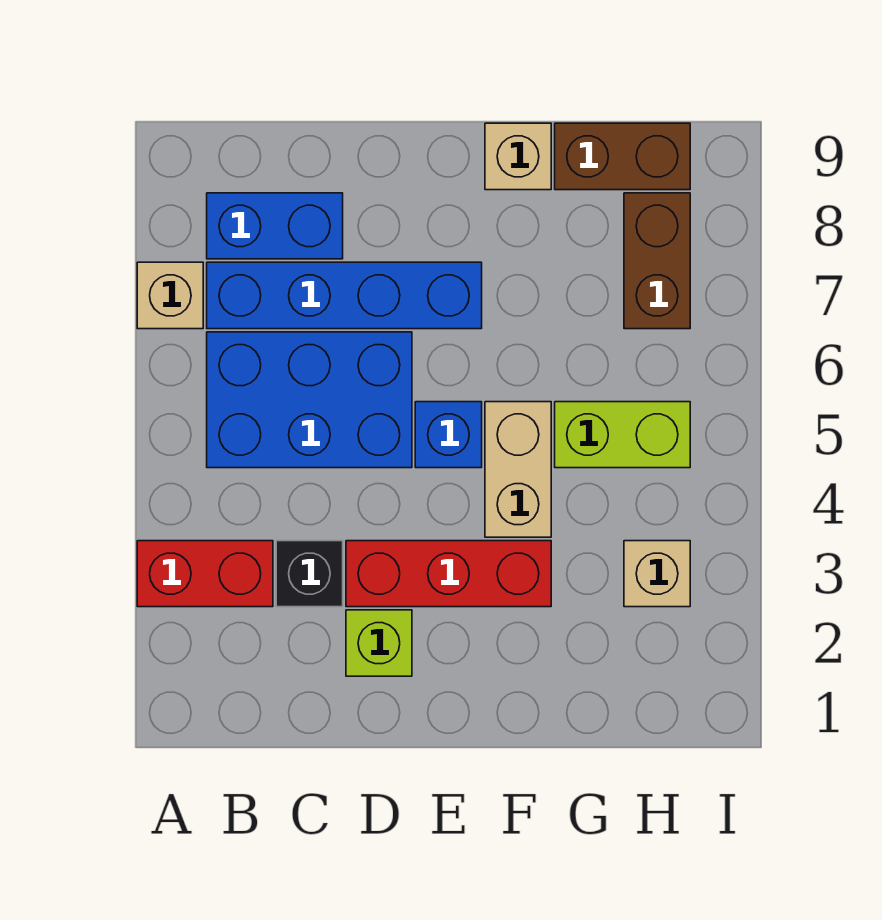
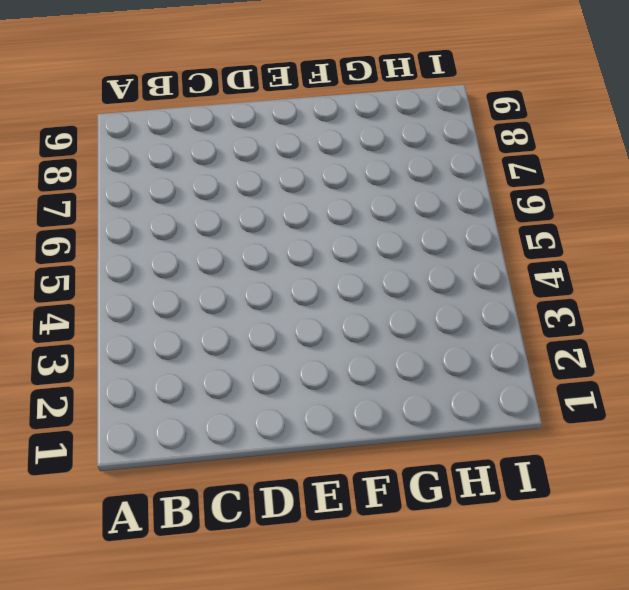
none -> red 1x2 brick [137,541,273,607]
none -> tan 1x1 brick [137,262,203,329]
none -> blue 2x3 brick [207,332,412,468]

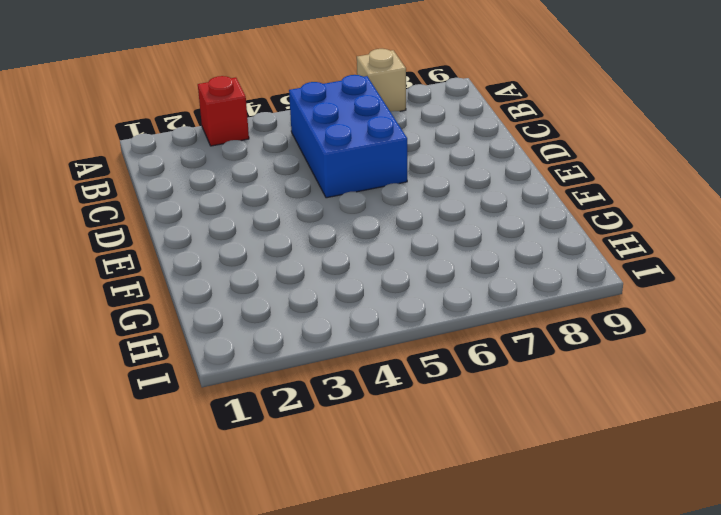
red 1x1 brick [198,76,249,146] -> red 1x2 brick [137,541,273,607]
none -> blue 1x4 brick [207,262,482,329]
none -> blue 1x2 brick [207,193,343,259]
none -> black 1x1 brick [276,541,343,607]

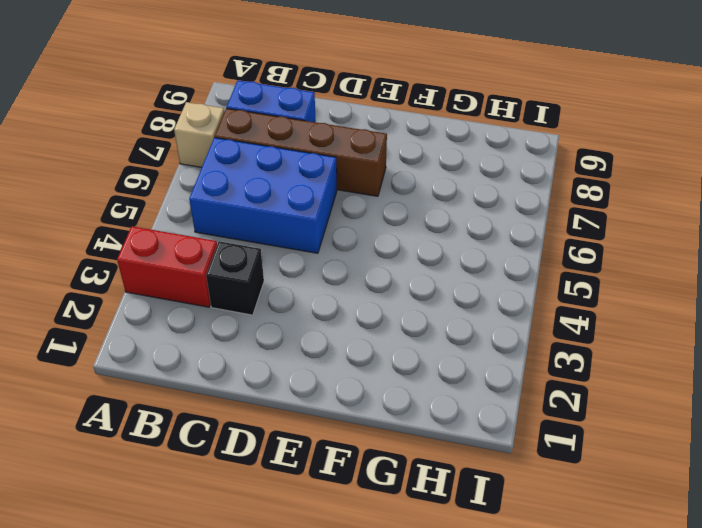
brown 1x4 brick [215,108,387,196] -> blue 1x4 brick [207,262,482,329]
none -> lime 1x1 brick [346,610,412,676]
none -> red 1x3 brick [346,541,551,607]
none -> blue 1x1 brick [415,402,482,468]

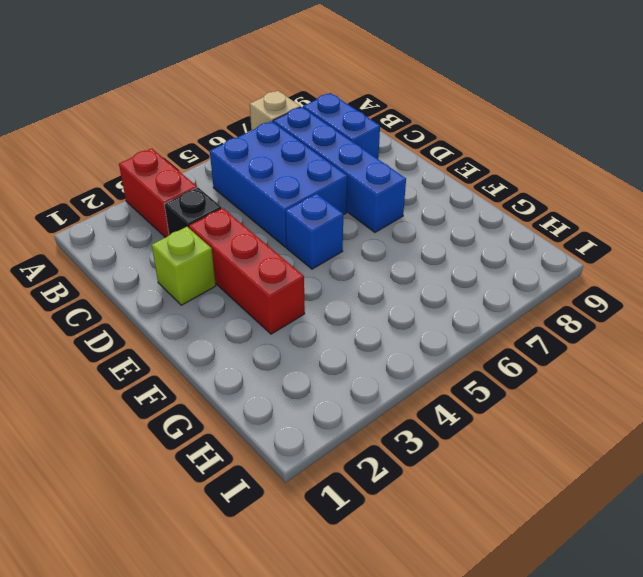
none -> tan 1x2 brick [485,402,551,537]
none -> tan 1x1 brick [485,123,551,190]
none -> lime 1x2 brick [555,402,690,468]

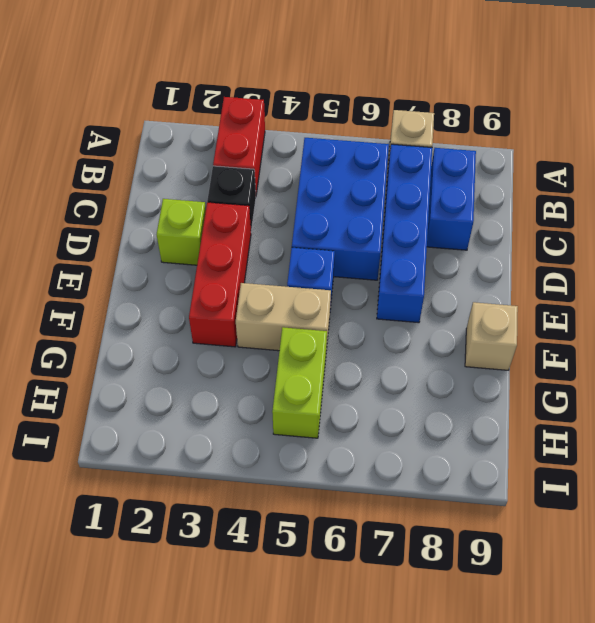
none -> brown 1x2 brick [555,123,690,190]
none -> tan 1x1 brick [624,541,690,607]
none -> brown 1x2 brick [624,193,690,329]

